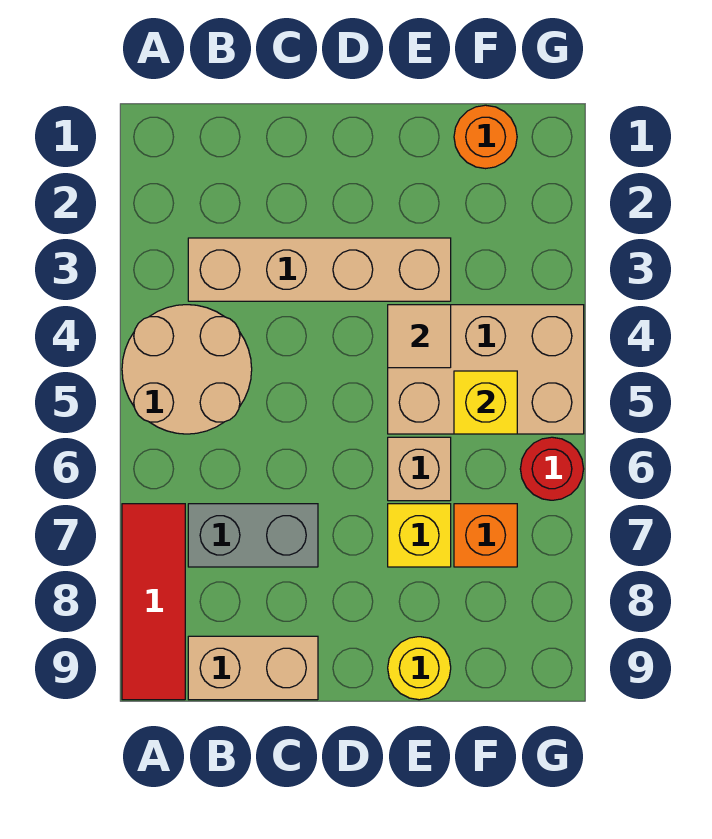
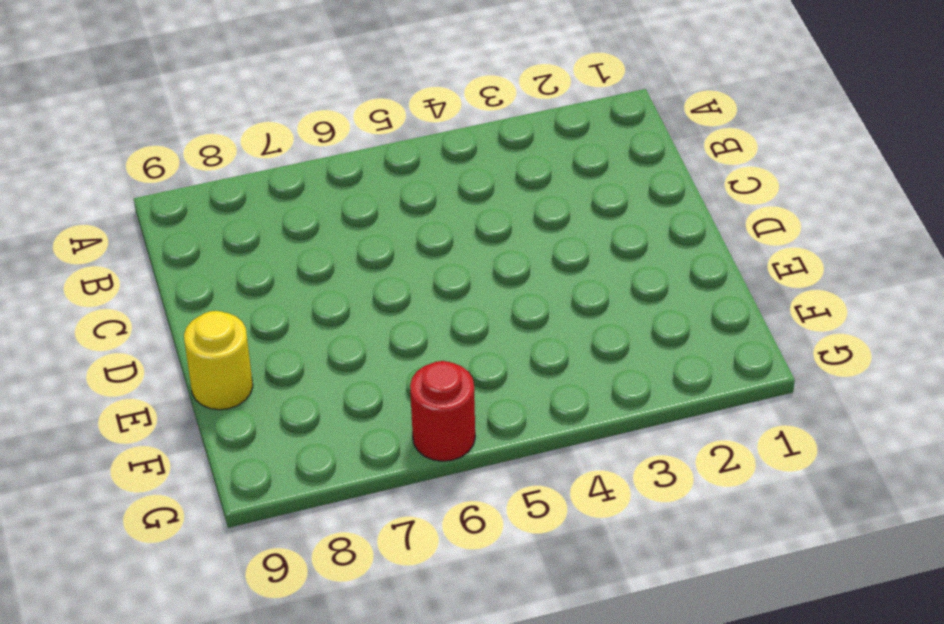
none -> tan 2x2 round brick [122,305,252,434]
none -> red 1x3 tile [122,504,185,700]
none -> tan 1x4 brick [188,238,451,301]

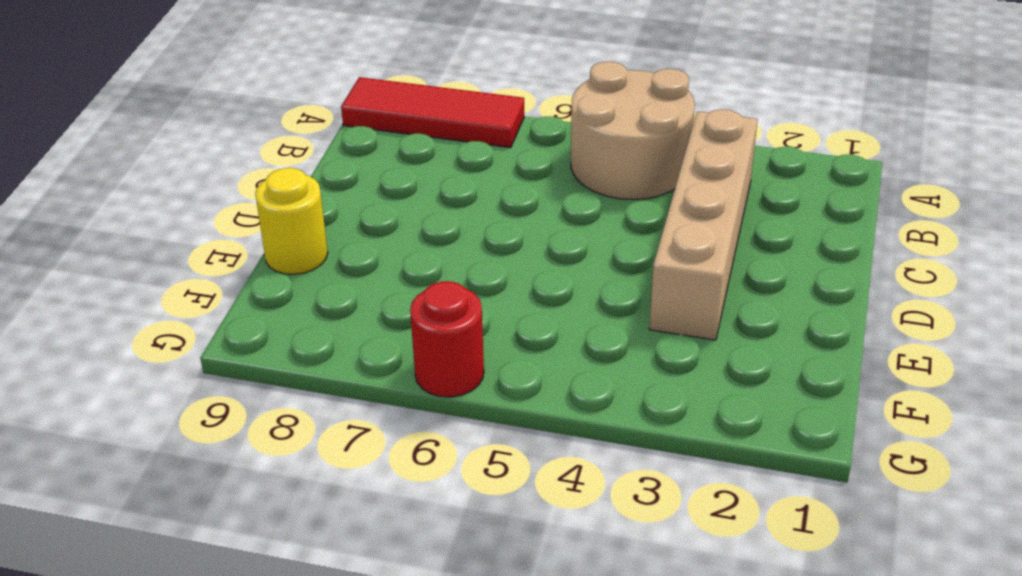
none -> grey 1x2 brick [188,504,318,567]
none -> tan 1x2 brick [188,636,318,700]
none -> tan 2x3 brick [388,305,584,434]

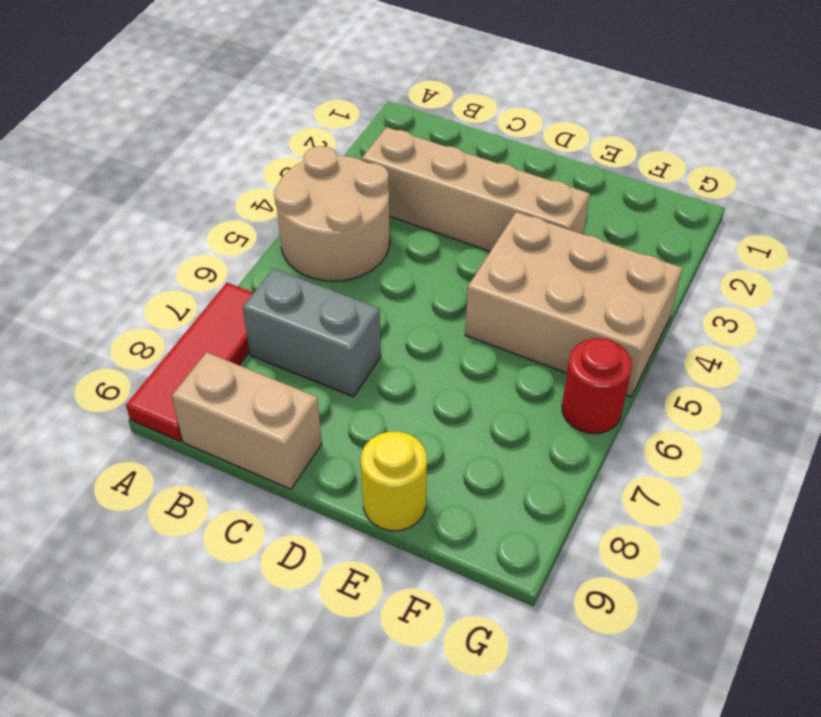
none -> tan 1x1 brick [388,437,451,501]
none -> yellow 1x1 brick [388,504,451,567]
none -> orange 1x1 round brick [454,105,517,169]

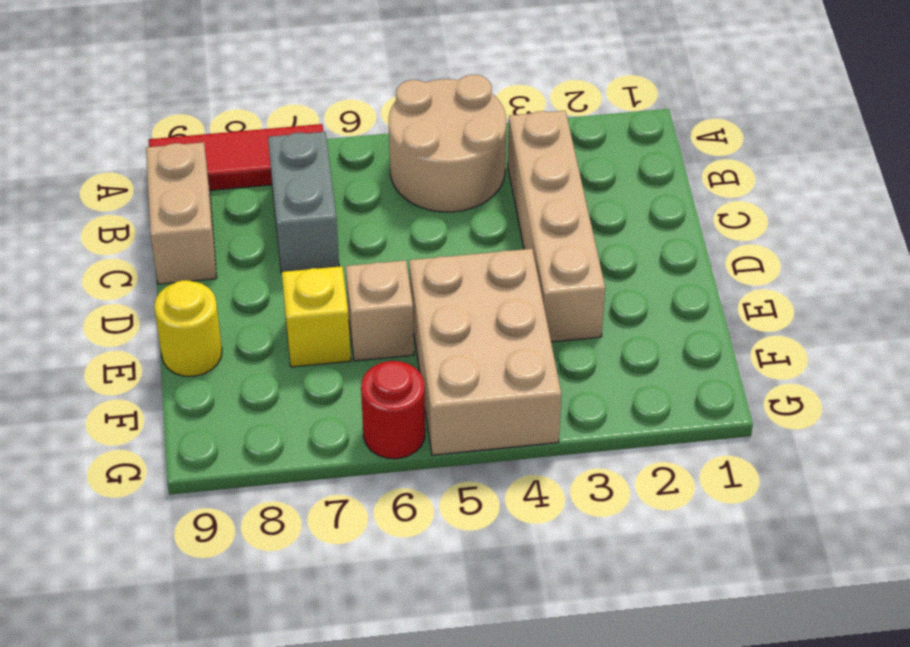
none -> orange 1x1 round brick [454,105,517,169]
none -> orange 1x1 brick [454,504,517,567]
none -> tan 1x1 tile [388,305,451,368]

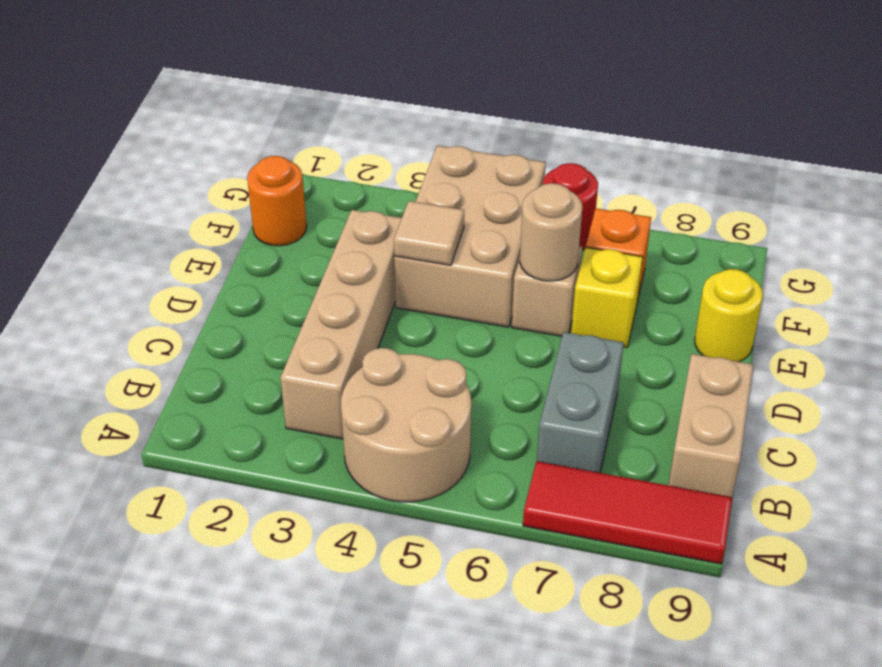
tan 1x1 round brick [520,183,582,281] -> none
none -> yellow 1x1 brick [454,371,517,434]

